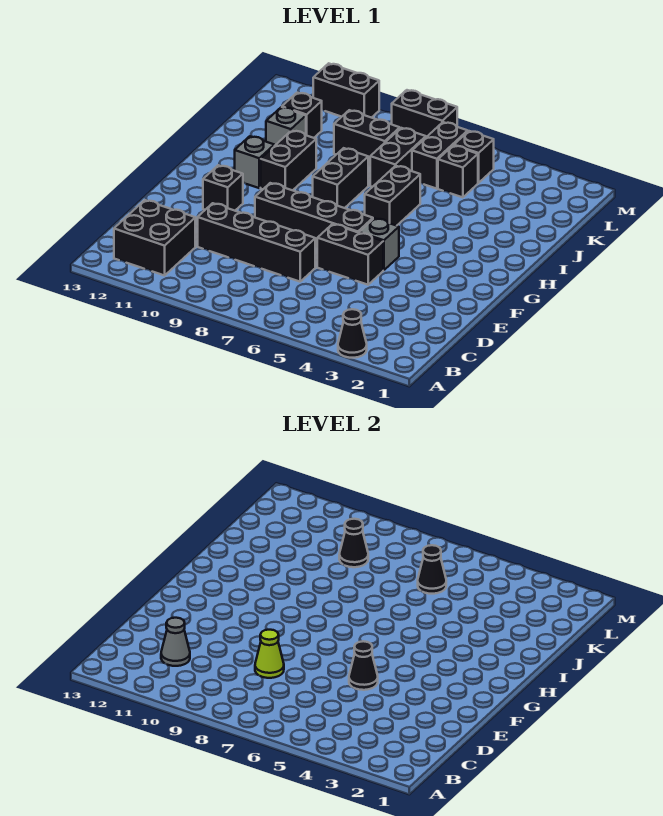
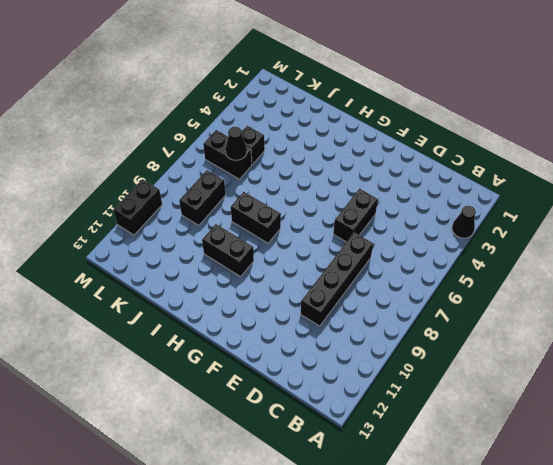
none -> black 2x2 brick [114,200,195,276]
none -> grey 1x1 brick [359,218,399,270]
none -> black 1x4 brick [255,183,373,247]

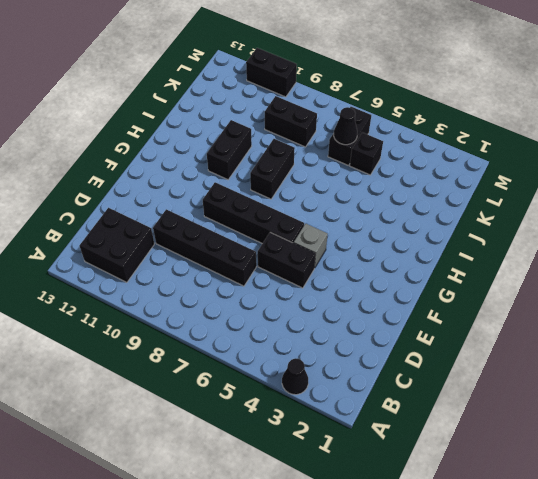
none -> black 1x1 brick [203,165,243,211]
none -> black 1x2 brick [365,166,420,226]
none -> grey 1x1 brick [235,136,274,188]

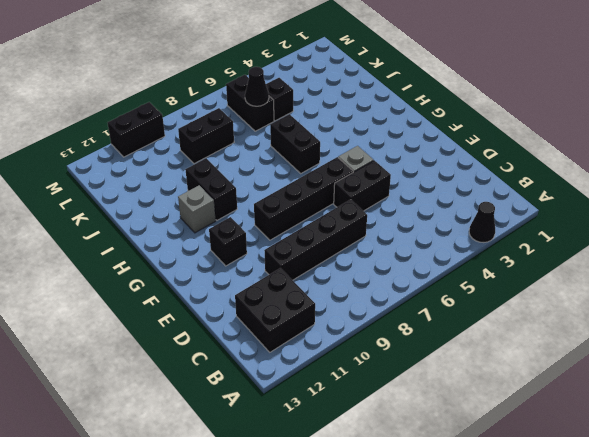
none -> black 1x2 brick [313,148,368,208]
none -> black 1x2 brick [370,128,426,187]
none -> grey 1x1 brick [266,107,306,146]

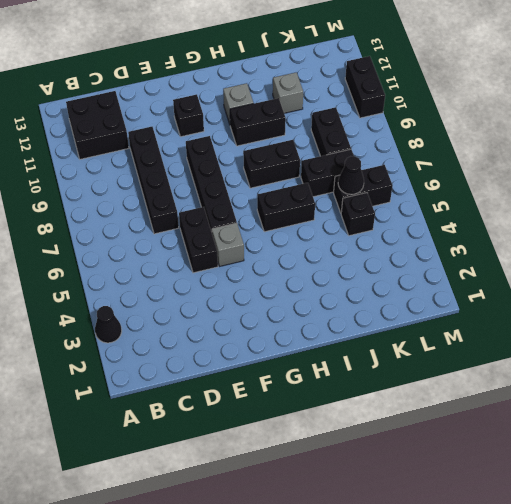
none -> black 1x1 brick [282,93,322,138]
none -> black 1x1 brick [454,131,494,183]
none -> black 1x2 brick [392,90,457,137]

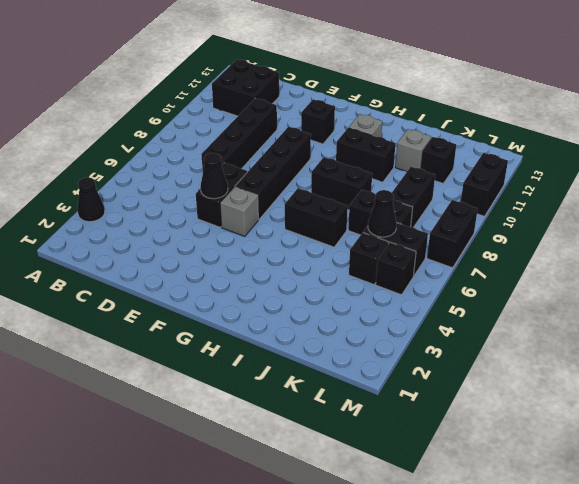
none -> grey 1x1 cone [161,618,190,666]
none -> lime 1x1 cone [255,630,284,678]
none -> black 1x1 cone [339,519,368,567]

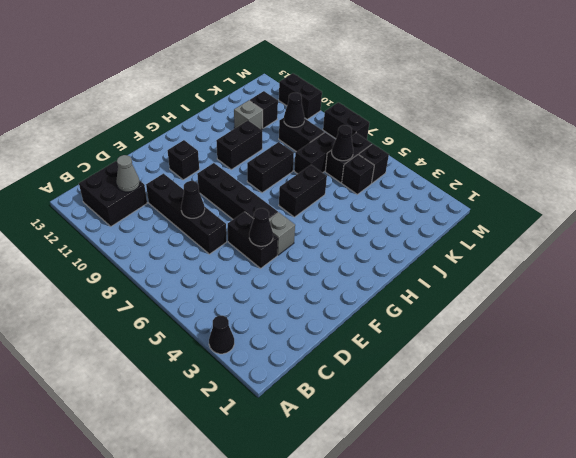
black 1x1 cone [181,181,205,218] -> lime 1x1 cone [255,630,284,678]
none -> grey 1x1 brick [235,136,274,188]

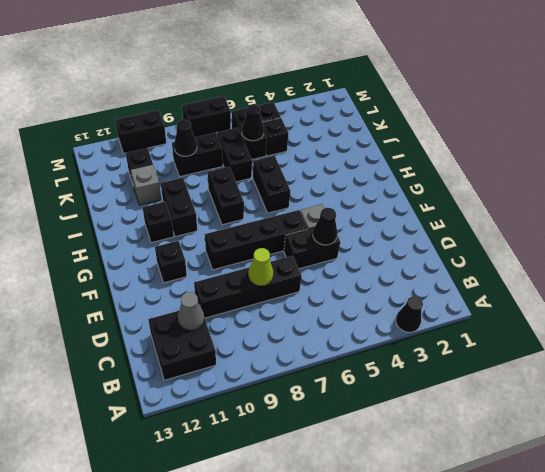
black 1x1 brick [143,202,174,243] -> grey 1x1 brick [235,136,274,188]

